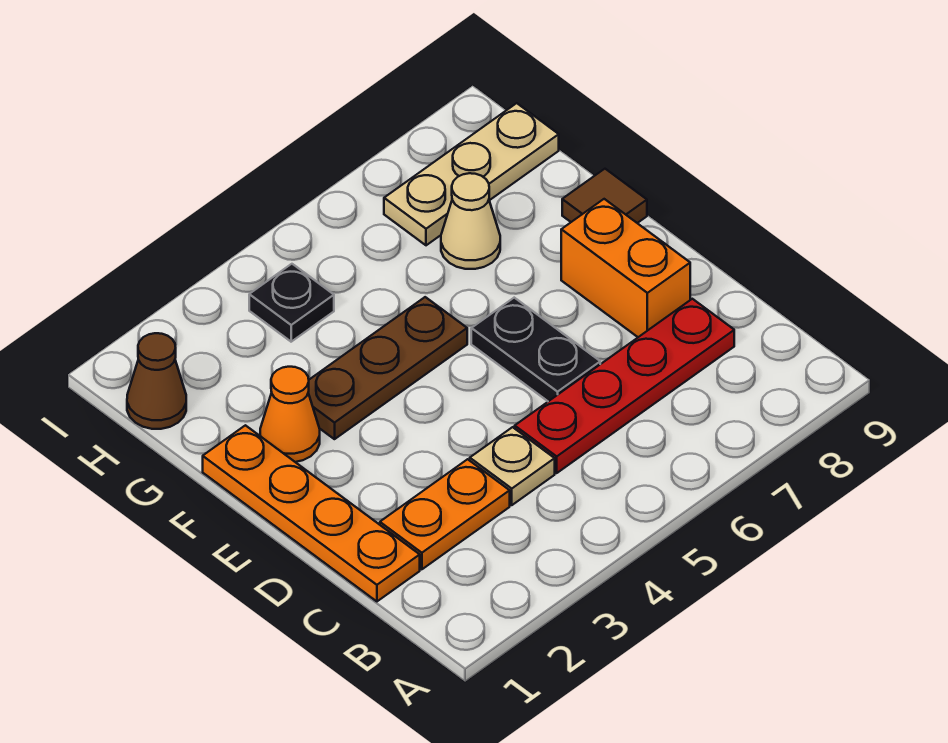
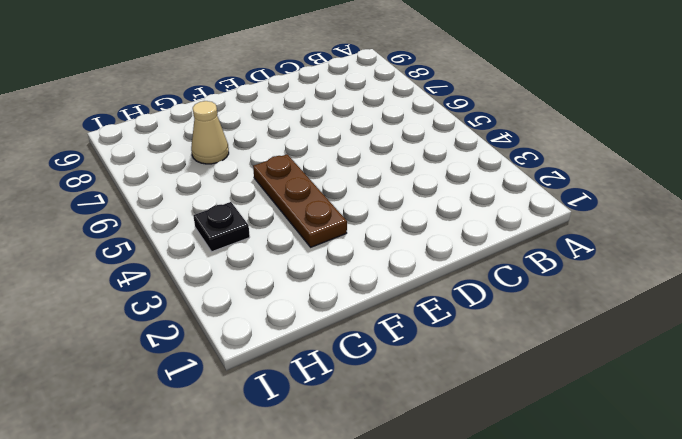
none -> orange 1x4 plate [203,425,420,601]
none -> orange 1x2 plate [380,459,510,569]
none -> tan 1x1 plate [470,427,555,505]

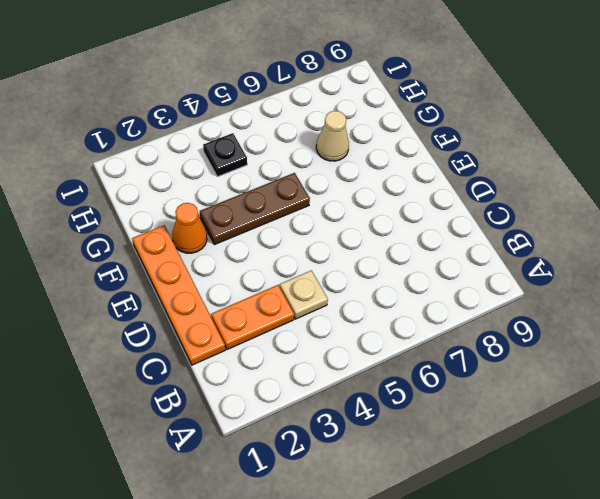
none -> red 1x4 plate [515,299,734,473]
none -> black 1x2 plate [471,298,600,401]
none -> orange 1x2 brick [561,199,690,337]

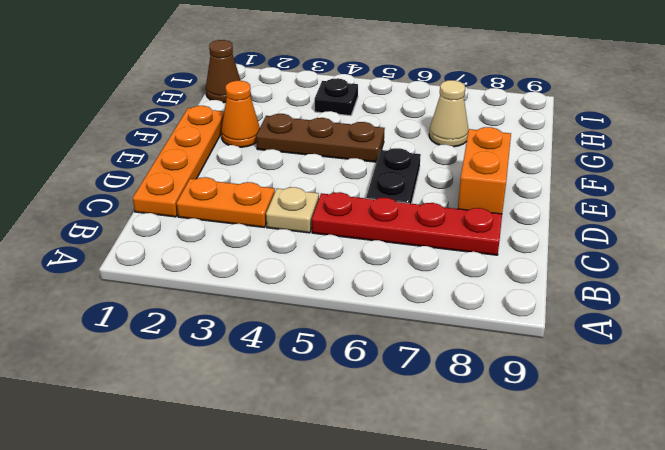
none -> brown 1x1 tile [562,169,647,223]
none -> tan 1x3 plate [384,103,559,245]

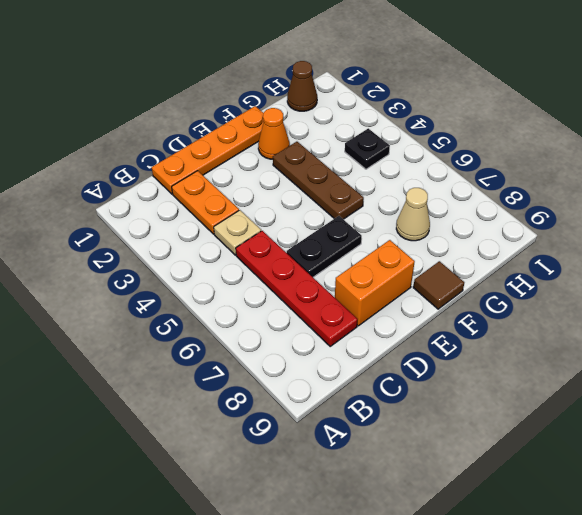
none -> tan 1x3 plate [384,103,559,245]

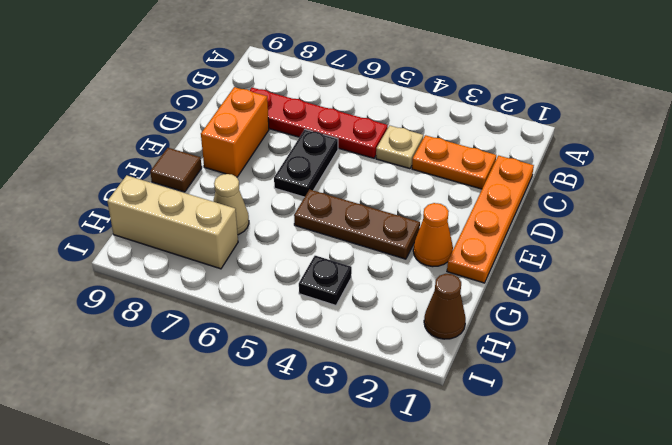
tan 1x3 brick [107,175,238,269] -> tan 1x3 plate [384,103,559,245]

